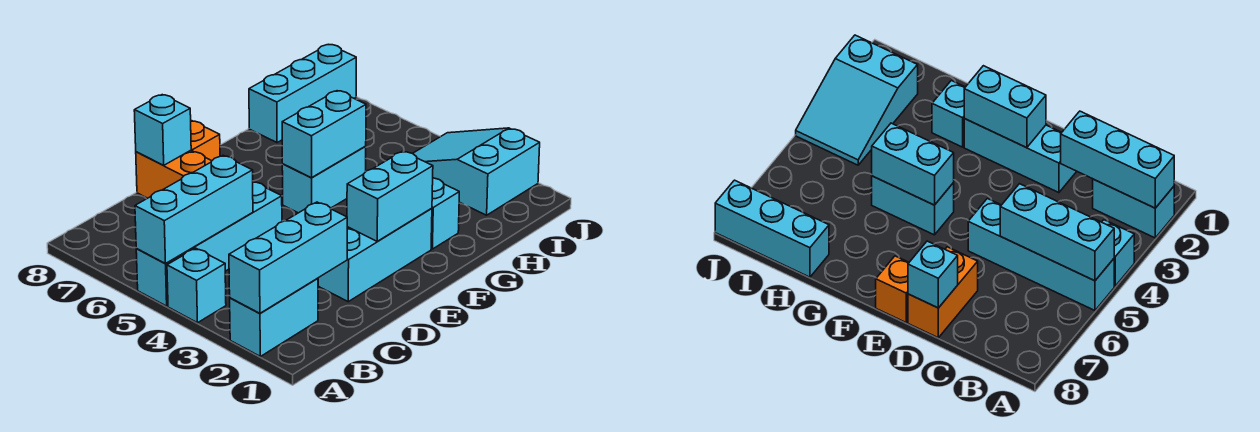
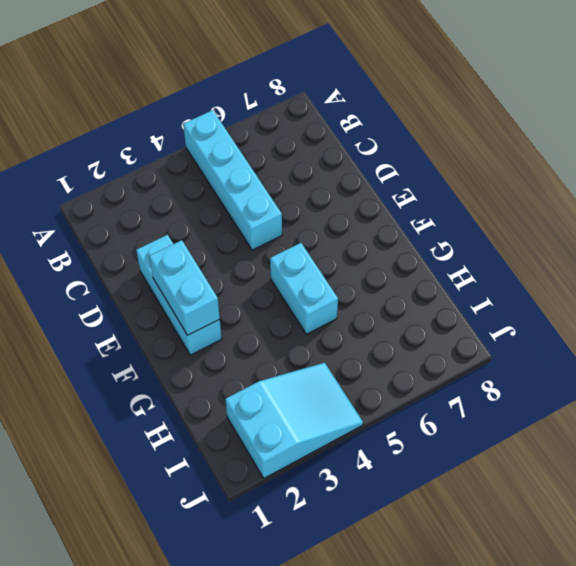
none -> cyan 1x2 brick [230,278,318,356]
none -> cyan 1x1 brick [167,248,226,323]
none -> orange 1x2 brick [136,150,211,198]

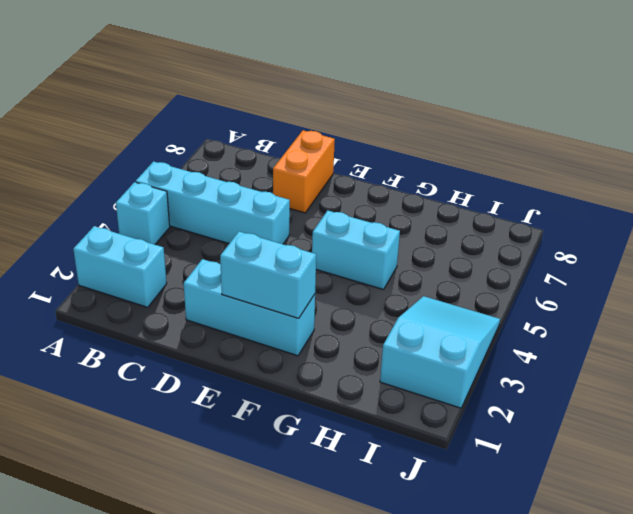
none -> orange 1x1 brick [191,121,220,161]
none -> cyan 1x1 brick [431,178,459,249]
none -> cyan 1x3 brick [249,45,356,143]

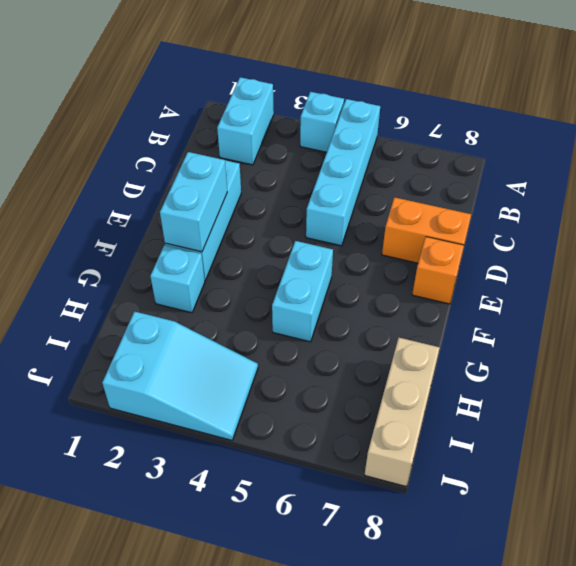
tan 1x3 brick [365,338,440,487] -> cyan 1x3 brick [249,45,356,143]
none -> cyan 1x3 brick [229,202,347,313]
none -> cyan 1x3 brick [135,155,253,264]
none -> cyan 1x1 brick [134,95,191,165]

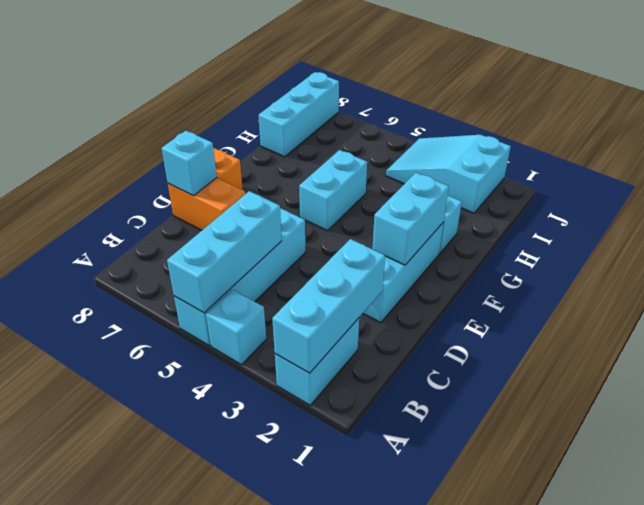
none -> cyan 1x2 brick [282,91,366,178]

